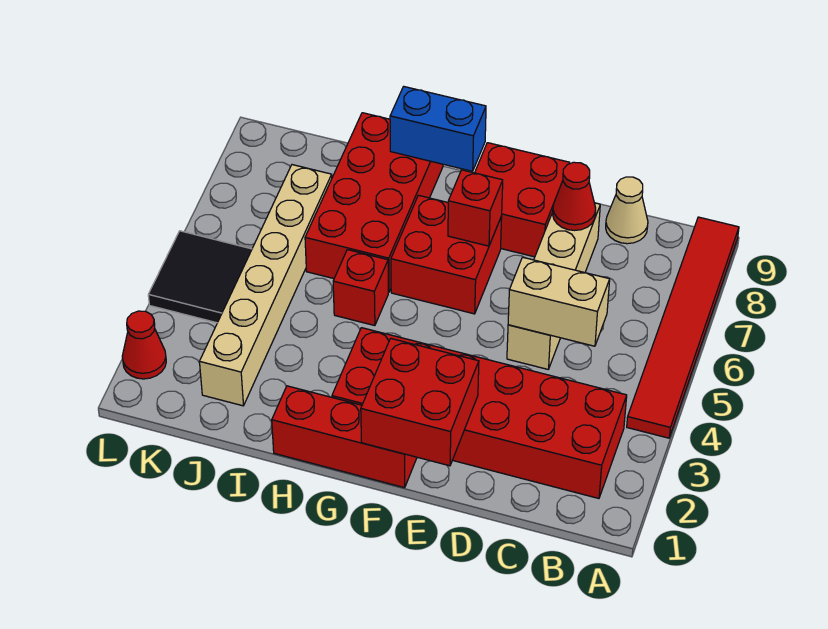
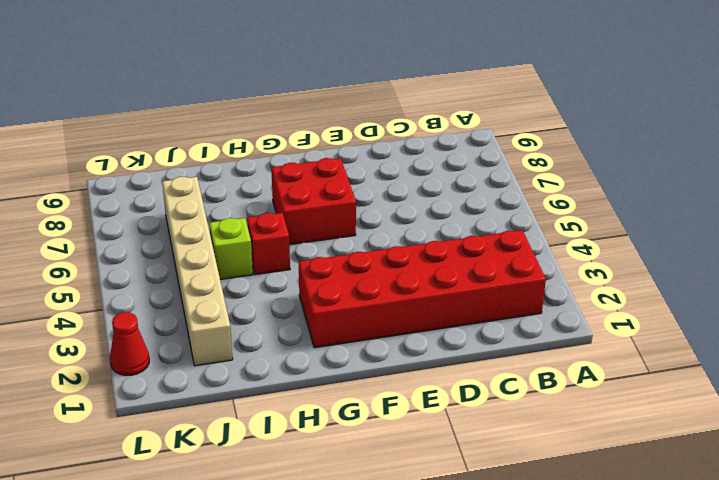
lime 1x1 brick [209,218,253,279] -> none
none -> red 1x6 tile [627,217,739,438]
none -> tan 1x1 cone [606,177,648,244]
none -> tan 1x4 brick [507,203,600,369]

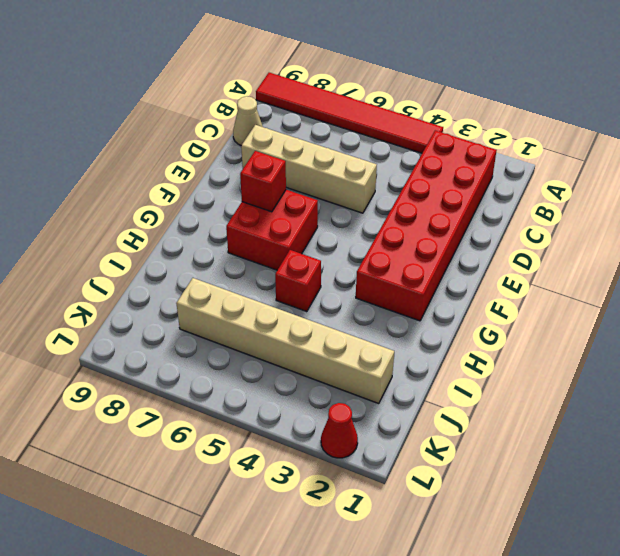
none -> red 2x2 brick [475,143,570,257]
none -> red 1x3 brick [272,386,417,488]
none -> red 2x4 brick [305,113,443,292]

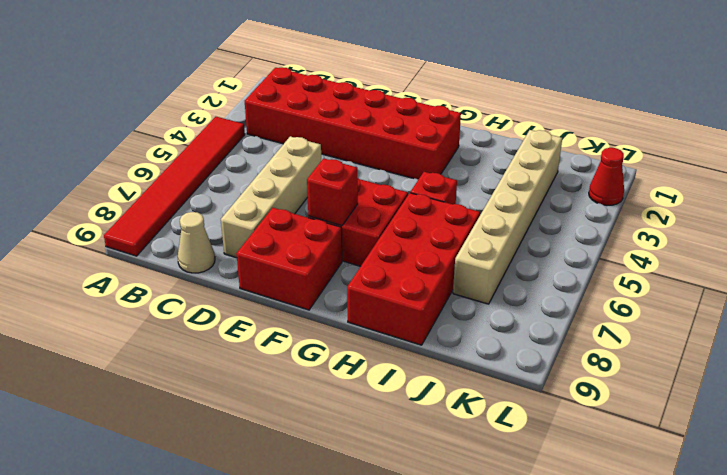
none -> red 1x3 brick [272,386,417,488]
none -> black 2x2 tile [148,231,252,323]
none -> tan 1x2 brick [508,257,610,346]

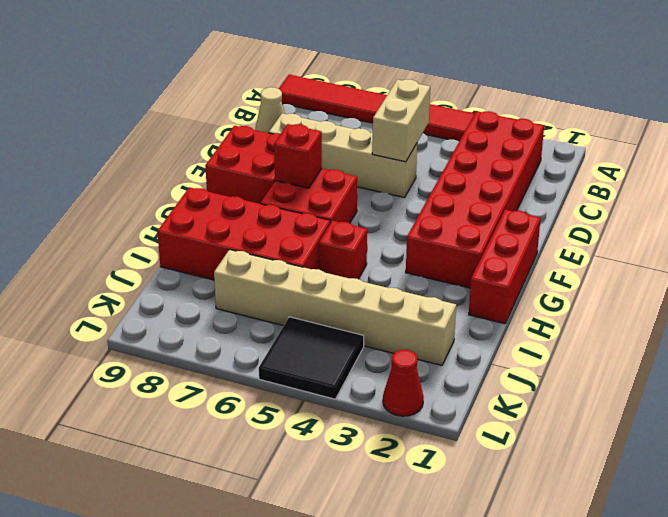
none -> red 1x1 cone [553,162,596,231]
none -> red 2x2 brick [361,338,479,466]
none -> blue 1x2 brick [390,86,486,171]

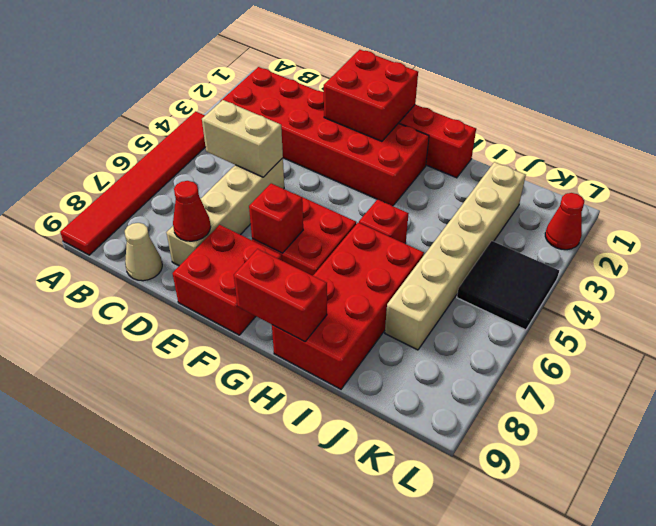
red 1x2 brick [234,249,327,342] -> blue 1x2 brick [390,86,486,171]

